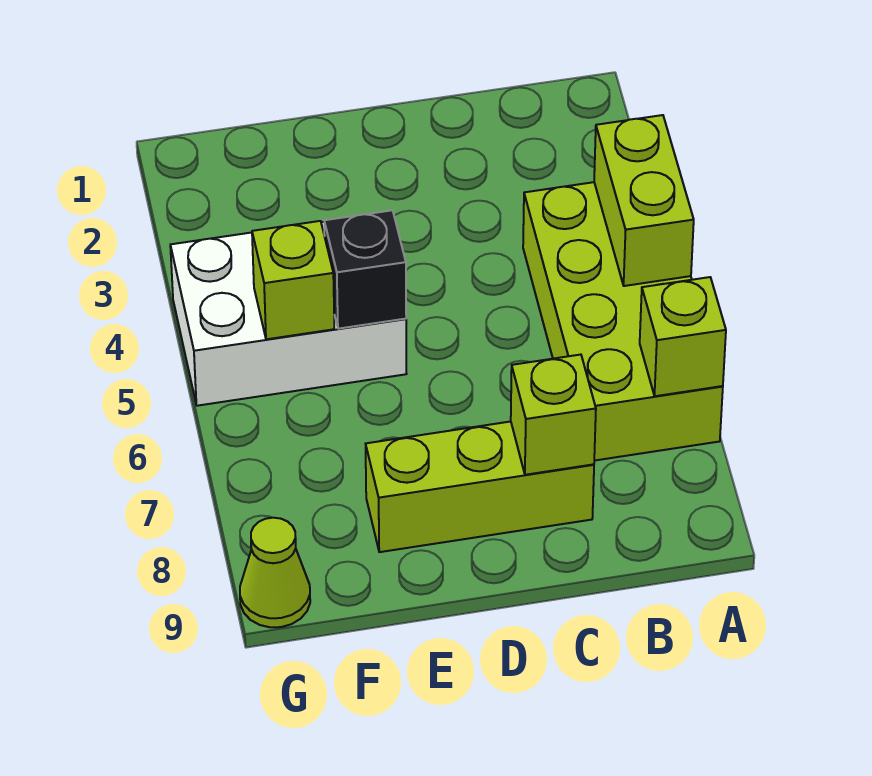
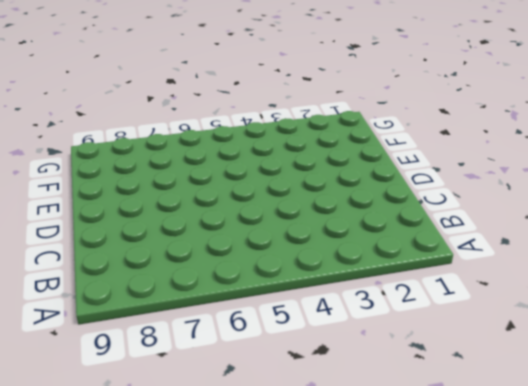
none -> lime 2x4 brick [523,182,723,461]
none -> lime 1x3 brick [366,422,594,552]

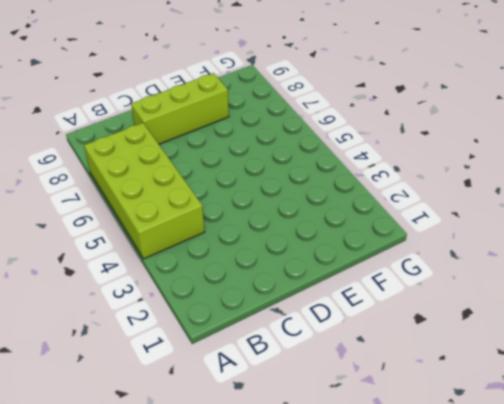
none -> white 2x3 brick [170,222,407,406]
none -> lime 1x1 cone [240,518,310,627]

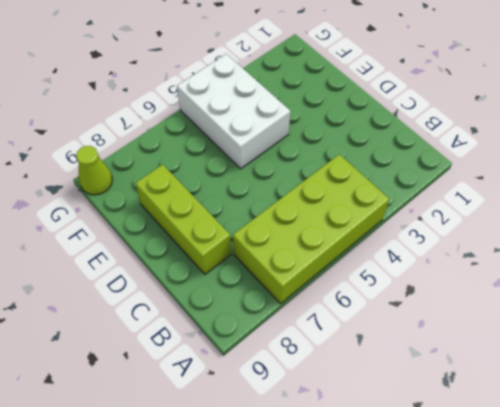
none -> lime 1x2 brick [594,115,694,286]
none -> lime 1x1 brick [640,277,726,396]

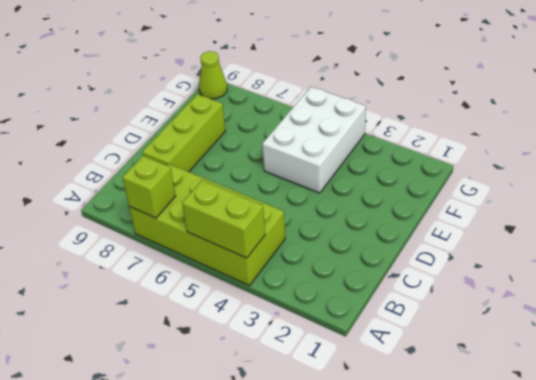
none -> lime 1x1 brick [511,355,596,475]
none -> black 1x1 brick [324,210,406,329]

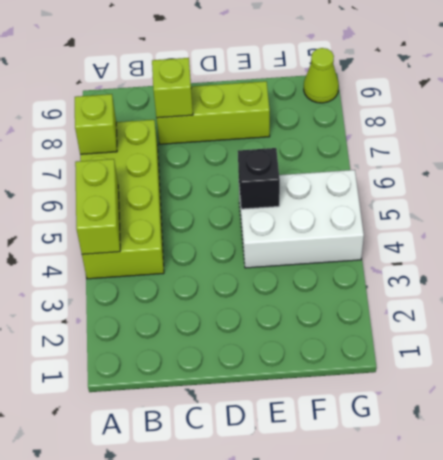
none -> lime 1x1 brick [252,221,334,339]

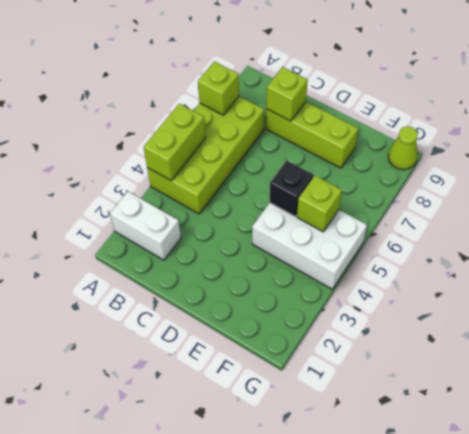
white 1x2 brick [110,191,181,260] -> none

